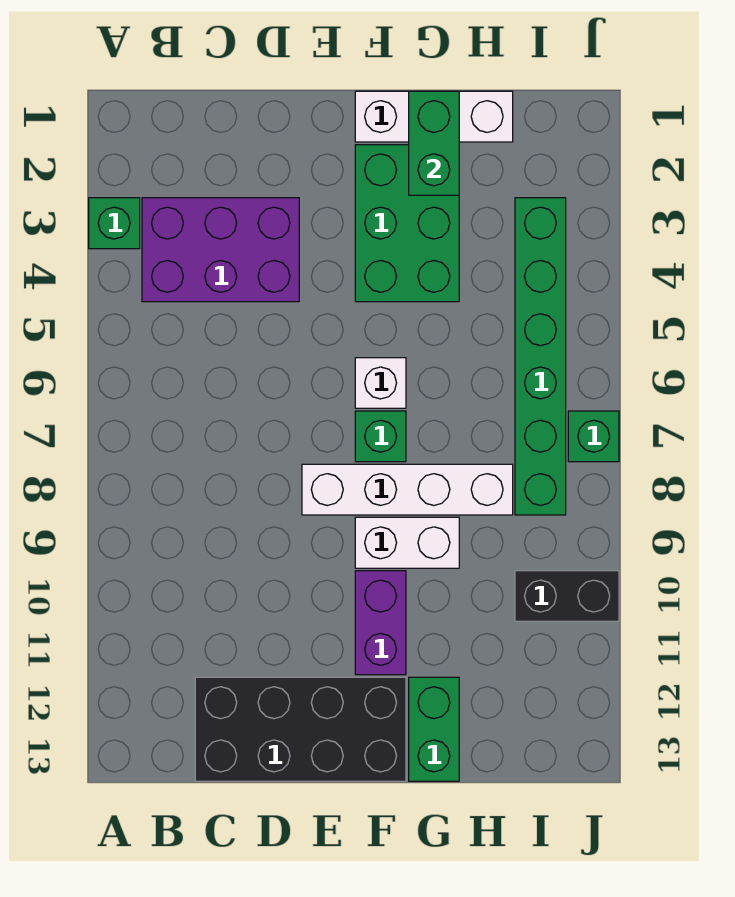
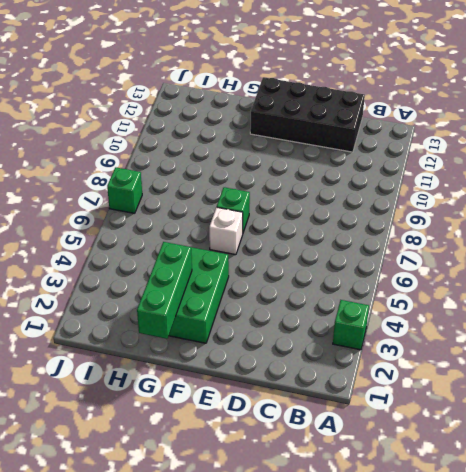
green 1x3 brick [137,242,192,339] -> green 1x2 brick [409,91,459,195]
none -> purple 2x3 brick [142,198,299,302]
none -> white 1x4 brick [302,464,513,515]
none -> white 1x3 brick [355,91,513,142]

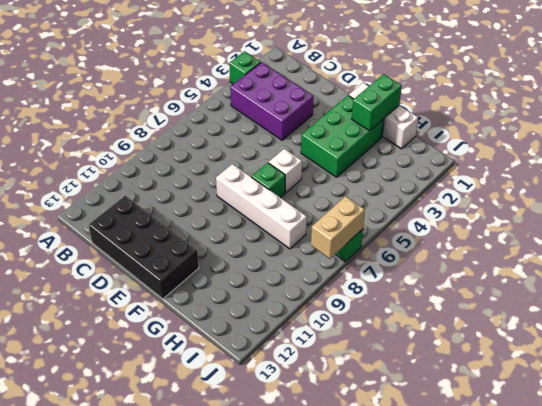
tan 1x2 brick [311,196,365,259] -> none
none -> white 1x2 brick [355,517,459,568]
none -> purple 1x2 brick [355,571,406,675]
none -> green 1x2 brick [409,677,459,781]

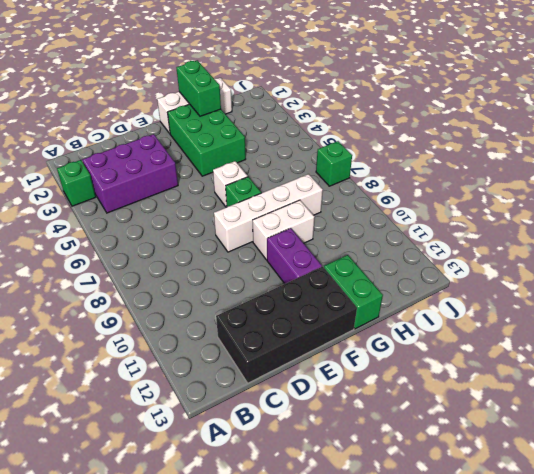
none -> green 1x6 brick [515,198,566,515]
none -> black 1x2 brick [515,571,619,621]

